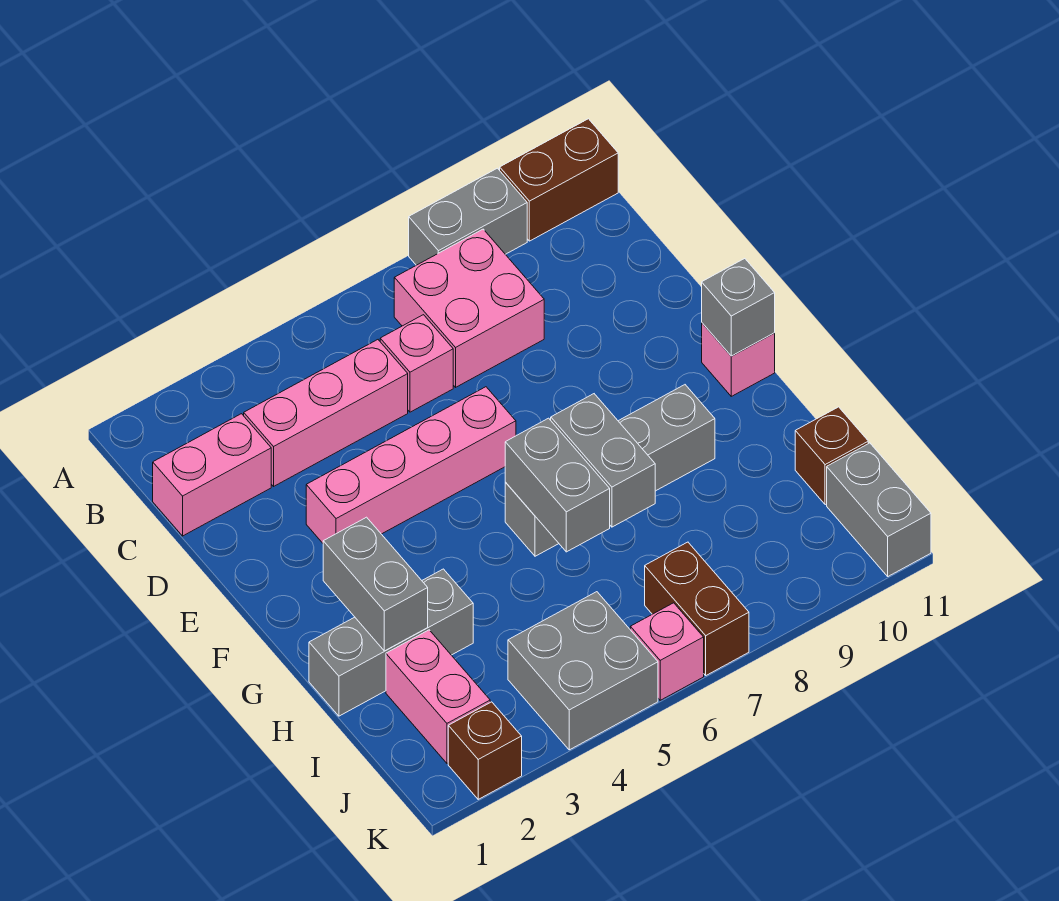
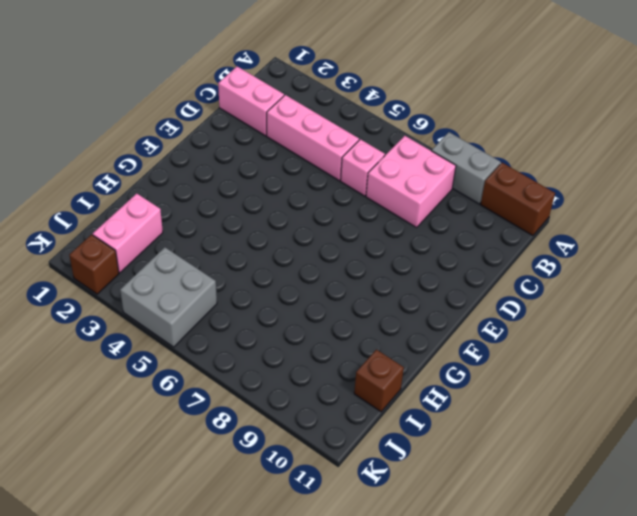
none -> pink 1x4 brick [306,387,516,543]
none -> pink 1x1 brick [702,323,775,396]
none -> grey 1x4 brick [505,385,715,556]

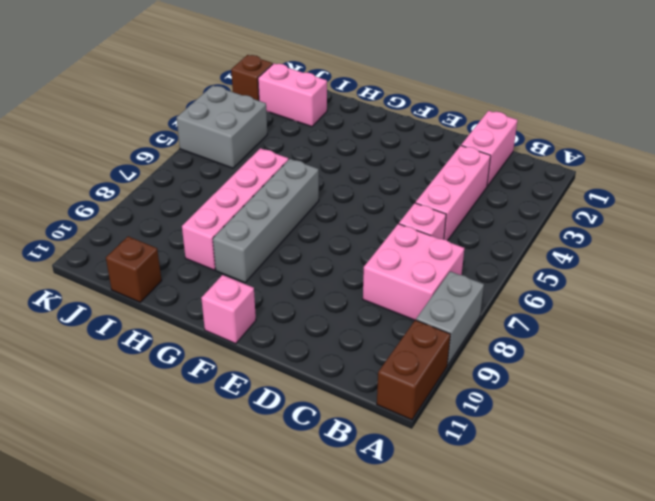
pink 1x4 brick [182,148,288,270] -> pink 1x4 brick moved to [306,387,516,543]
none -> grey 1x3 brick [309,569,473,716]
none -> brown 1x2 brick [645,542,749,675]
none -> grey 1x2 brick [827,443,931,576]

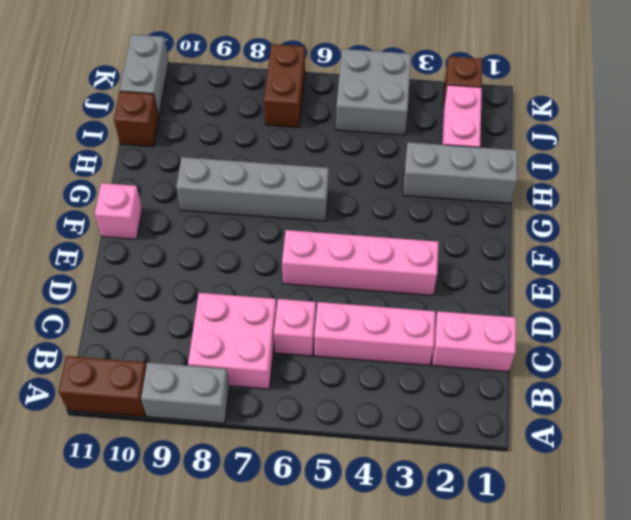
none -> pink 1x1 brick [630,603,704,700]
none -> grey 1x1 brick [702,259,775,356]
none -> grey 1x2 brick [323,517,428,651]

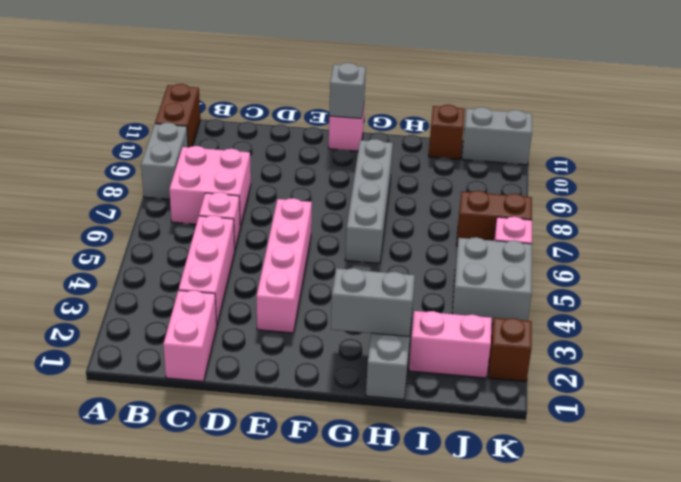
none -> grey 1x2 brick [505,418,610,552]
none -> grey 1x2 brick [551,394,655,527]

